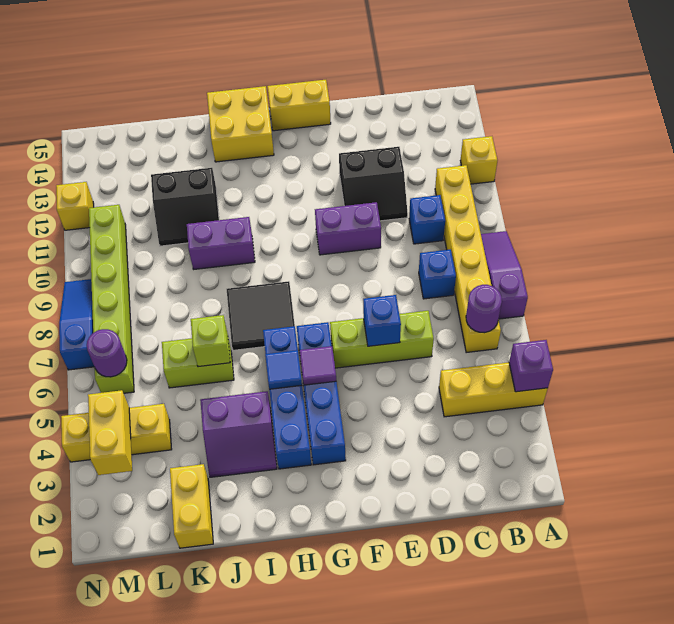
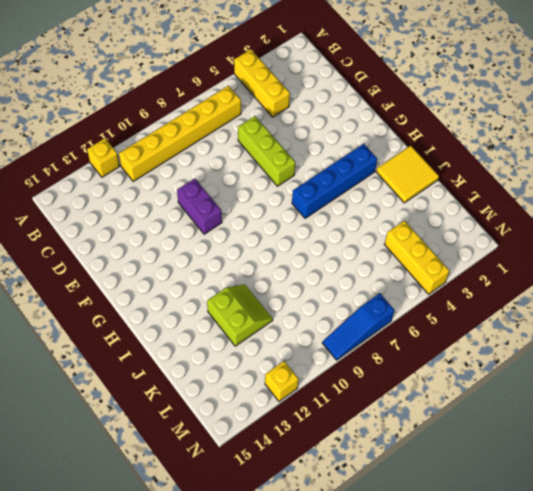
yellow 2x2 tile [376,146,439,203] -> none
lime 2x2 slope [207,284,273,346] -> black 2x2 slope [151,168,219,246]
none -> purple 1x3 slope [481,231,528,319]
none -> blue 1x1 brick [419,249,456,299]
none -> blue 1x1 brick [409,195,445,244]
none -> black 2x2 slope [339,147,408,221]

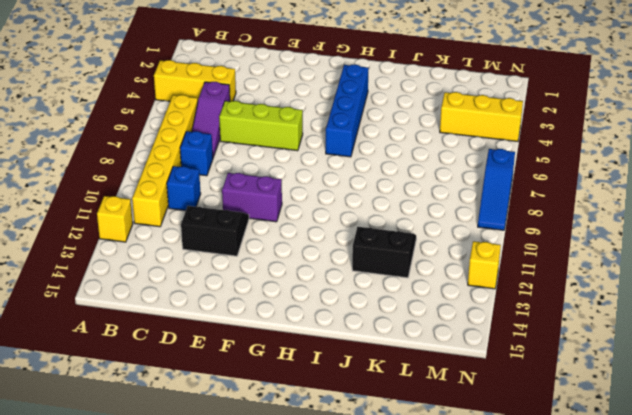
purple 1x3 slope [192,82,230,157] -> purple 1x3 slope moved to [481,231,528,319]
none -> yellow 1x2 brick [268,80,331,131]
none -> blue 1x4 brick [297,322,346,465]
none -> black 2x2 tile [227,281,295,350]
none -> yellow 2x2 brick [207,86,274,162]

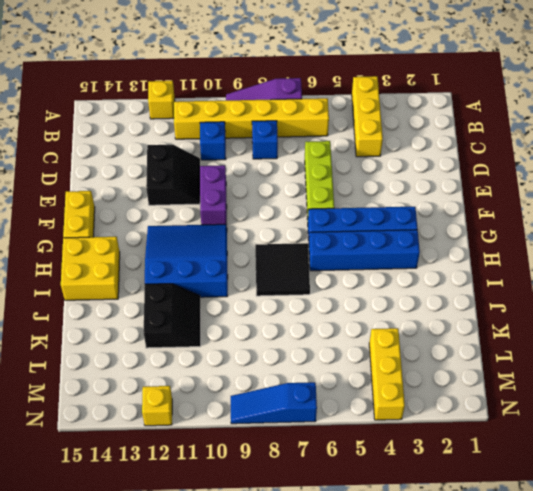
blue 3x3 slope [145,224,228,297] -> purple 1x2 brick [187,217,255,269]
none -> purple 2x2 slope [200,391,277,477]
none -> lime 1x2 brick [162,338,234,388]
none -> yellow 1x2 brick [170,464,213,548]
none -> lime 1x6 brick [89,205,134,393]

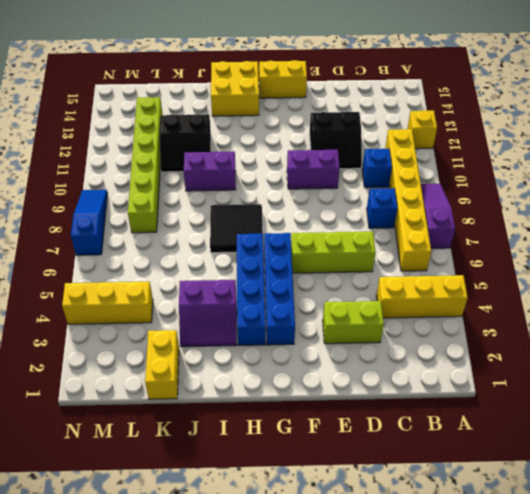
lime 1x2 brick [323,301,384,344] -> lime 1x2 brick moved to [162,338,234,388]
lime 1x6 brick [128,97,163,233] -> lime 1x6 brick moved to [89,205,134,393]
none -> yellow 1x1 brick [56,182,94,230]
none -> purple 1x1 brick [509,340,553,392]
none -> purple 1x1 round brick [466,285,502,333]
none -> blue 1x1 brick [363,295,401,346]

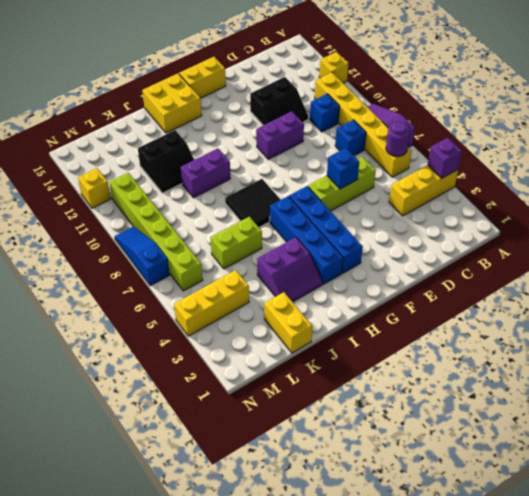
none -> purple 1x1 tile [300,346,336,385]
none -> blue 1x1 tile [265,350,302,389]
none -> lime 1x1 brick [191,315,230,367]
none -> yellow 1x2 brick [88,390,132,475]

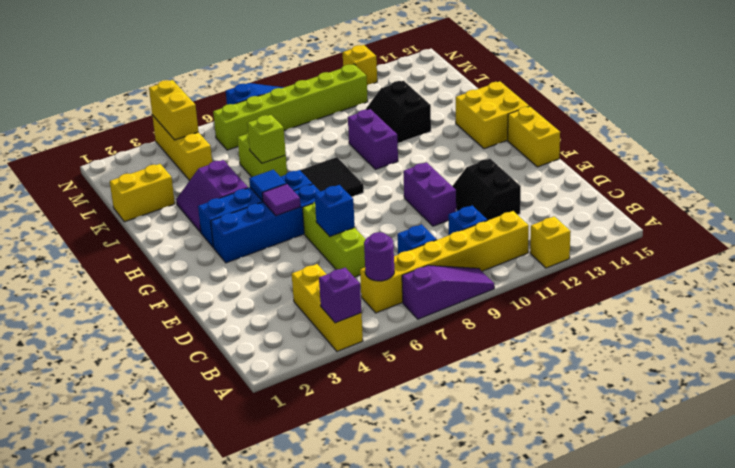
yellow 1x2 brick [149,80,198,140] -> yellow 1x2 brick turned to [88,390,132,475]
none -> purple 1x1 round brick [87,329,127,377]

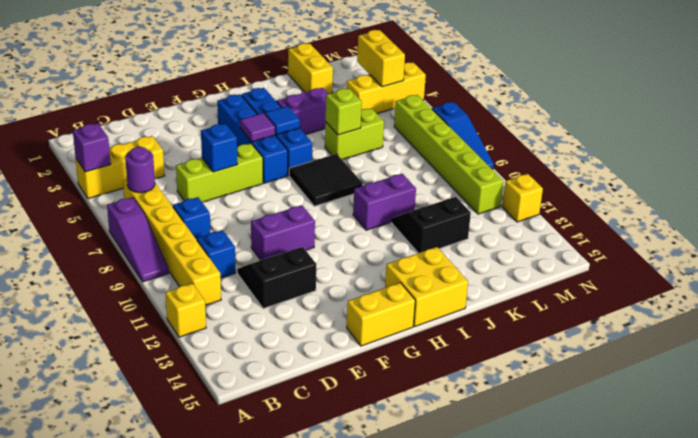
none -> purple 1x1 round brick [87,329,127,377]

